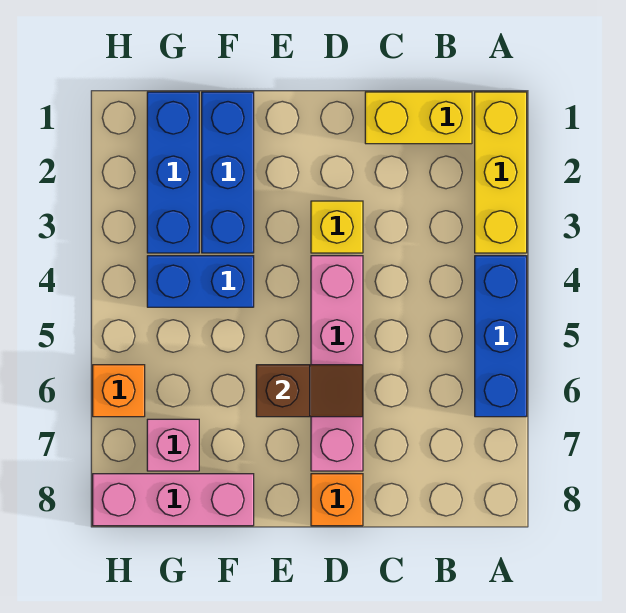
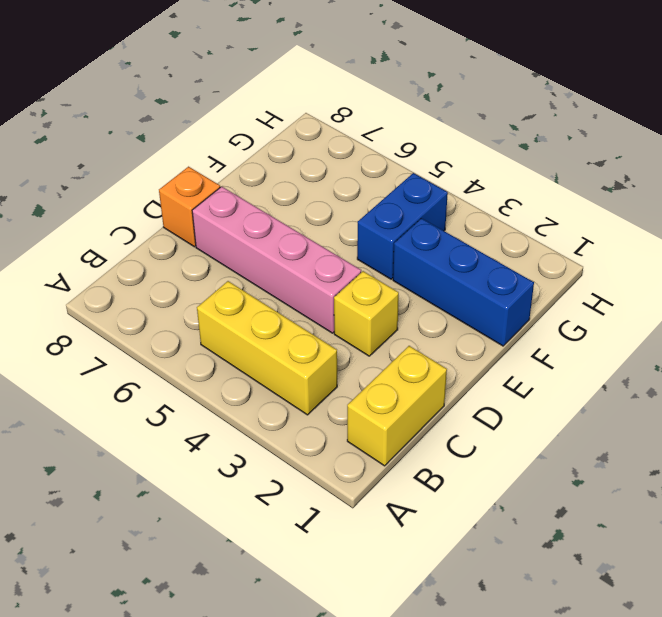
yellow 1x3 brick [197,281,337,415] -> yellow 1x3 brick moved to [475,92,527,253]
none -> blue 1x3 brick [475,256,527,417]
none -> pink 1x3 brick [93,474,254,526]
none -> blue 1x3 brick [147,92,199,253]

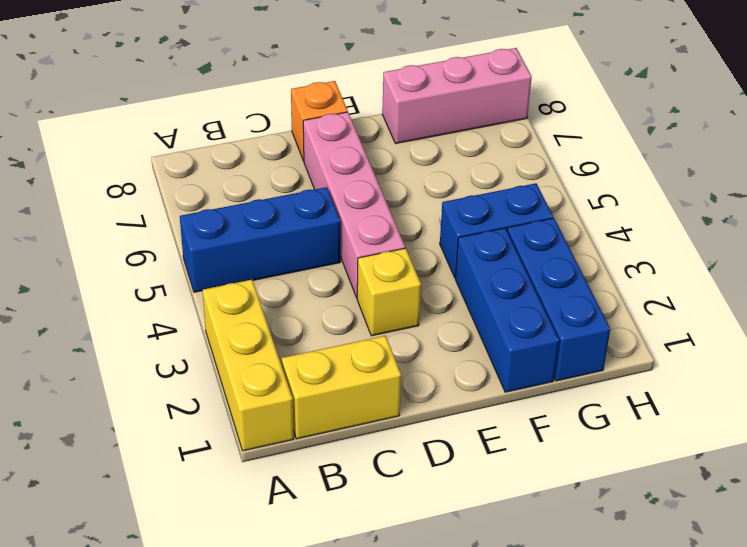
blue 1x3 brick [180,187,340,292] -> blue 1x3 brick turned to [475,256,527,417]
none -> pink 1x1 brick [147,419,199,471]
none -> orange 1x1 brick [93,365,145,417]
none -> brown 1x2 slope [256,365,363,417]

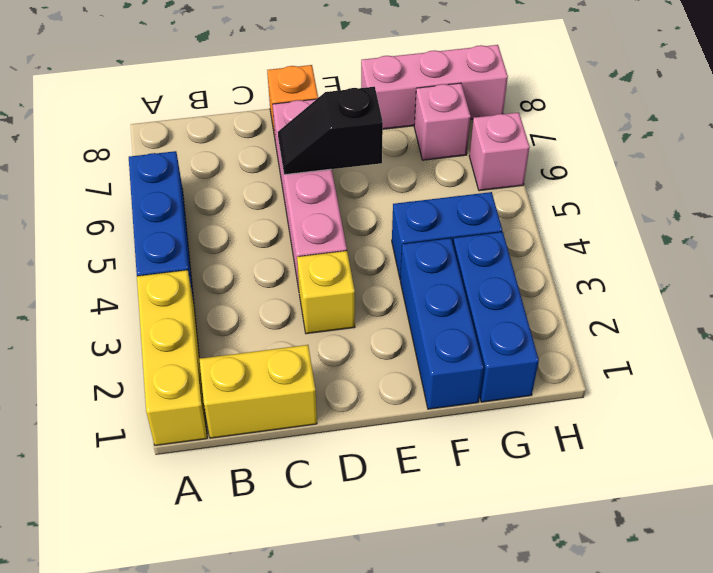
black 1x2 slope [278,87,383,175] -> brown 1x2 slope [256,365,363,417]
pink 1x1 brick [469,112,530,191] -> orange 1x1 brick [93,365,145,417]

